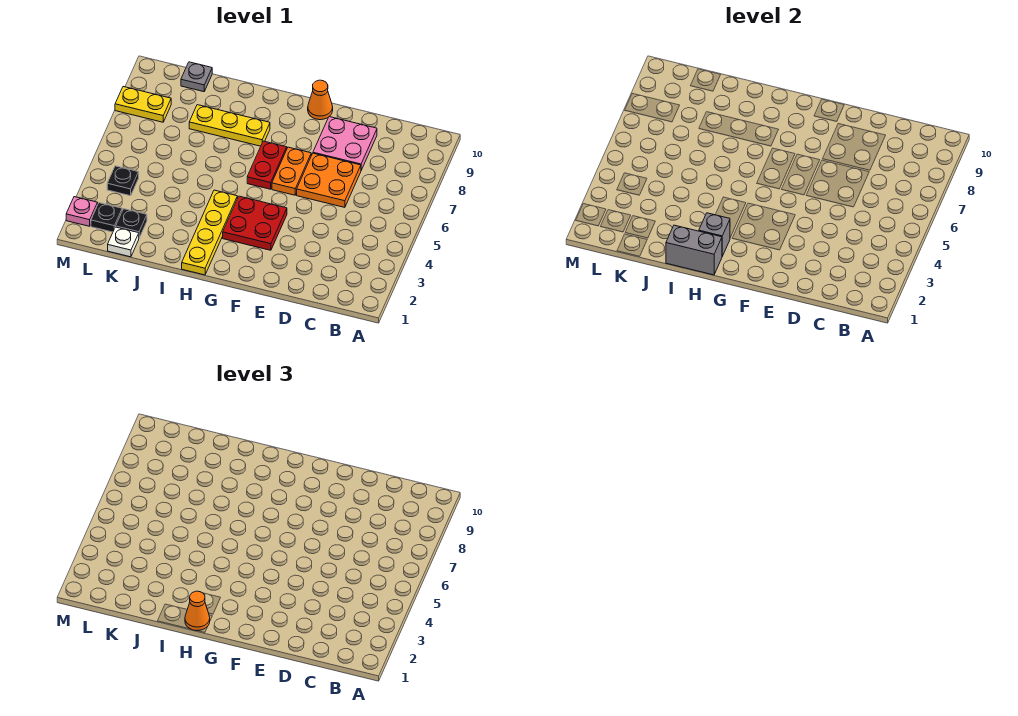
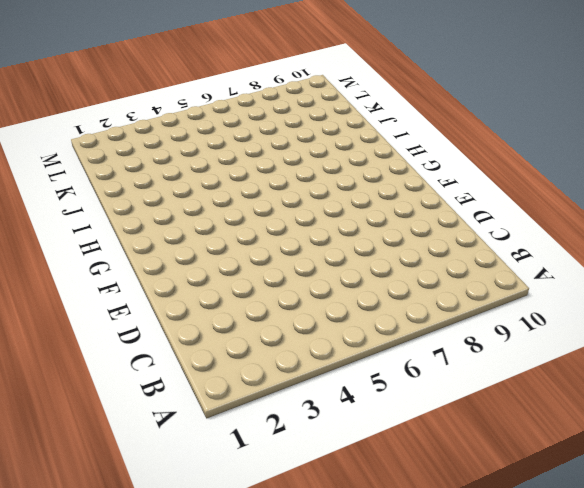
none -> orange 2x2 plate [297,153,361,207]
none -> pink 2x2 plate [313,117,377,170]
none -> red 2x2 plate [223,196,287,250]

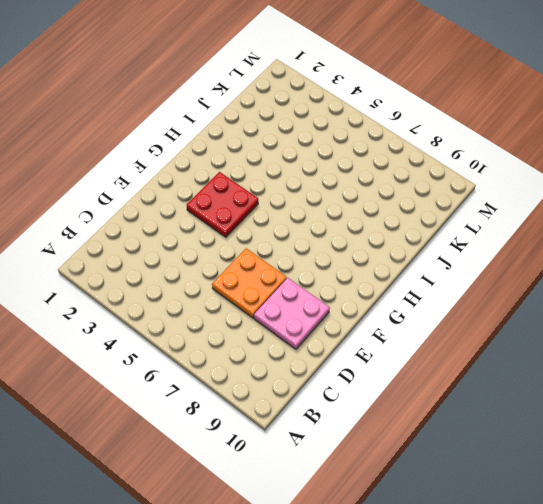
none -> orange 1x2 plate [272,147,311,195]
none -> orange 1x1 cone [308,80,333,120]
none -> red 1x2 plate [247,141,287,189]

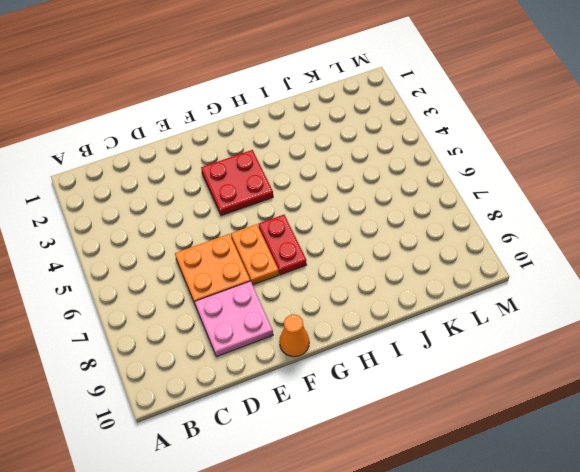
none -> yellow 1x4 plate [182,190,237,275]
none -> yellow 1x3 plate [189,105,270,146]
none -> white 1x1 plate [108,227,139,257]

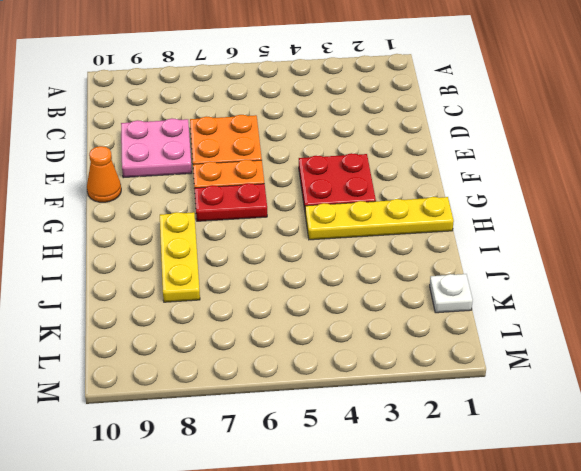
none -> black 1x1 plate [116,209,147,238]
none -> grey 1x1 plate [181,62,212,92]
none -> black 1x1 plate [91,203,122,232]

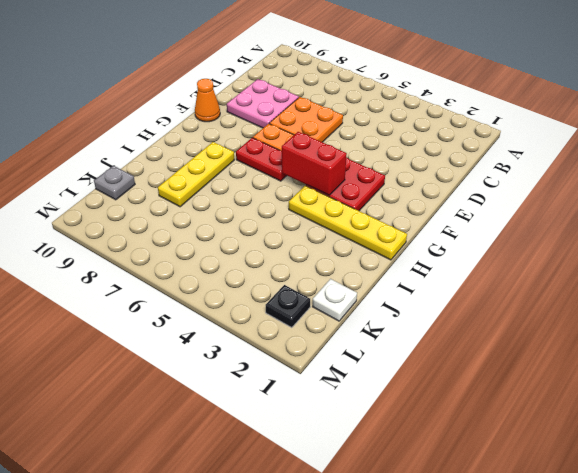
red 1x2 brick [282,132,347,195] -> none
none -> black 1x1 plate [116,209,147,238]
none -> black 1x1 plate [107,166,139,196]
none -> yellow 1x2 plate [115,87,171,122]

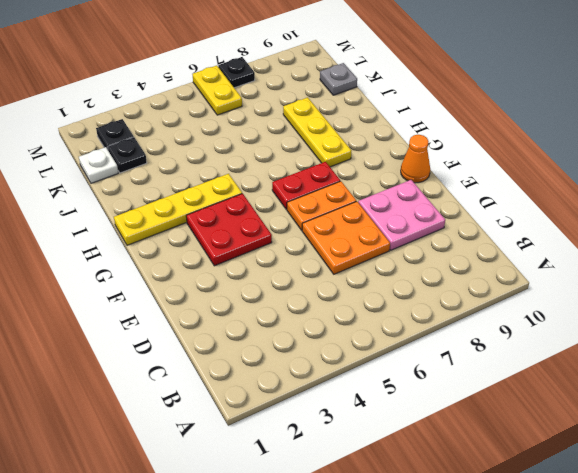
yellow 1x2 plate [192,66,242,115] -> yellow 1x2 plate moved to [115,87,171,122]
black 1x1 plate [218,57,255,88] -> black 1x1 plate moved to [107,166,139,196]
none -> pink 1x1 plate [66,197,98,226]
none -> grey 1x2 brick [666,225,722,275]
none -> grey 1x1 brick [699,213,730,256]

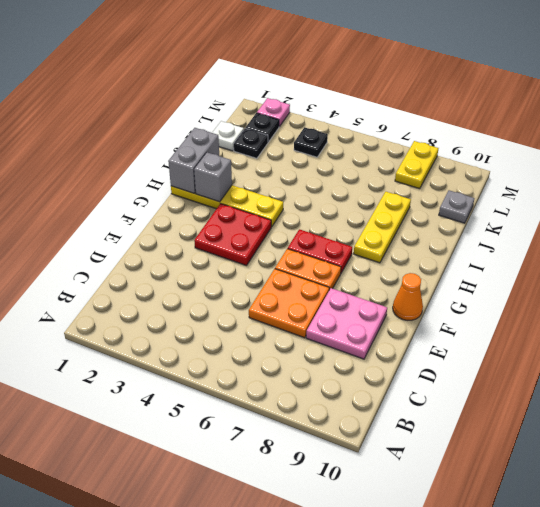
none -> orange 1x1 cone [185,591,210,631]

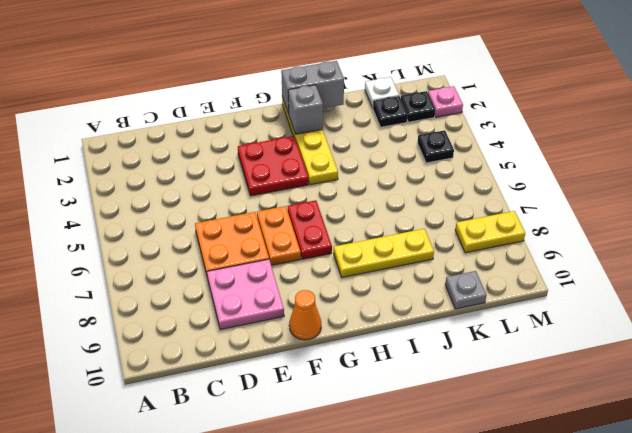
none -> orange 1x1 cone [185,591,210,631]

